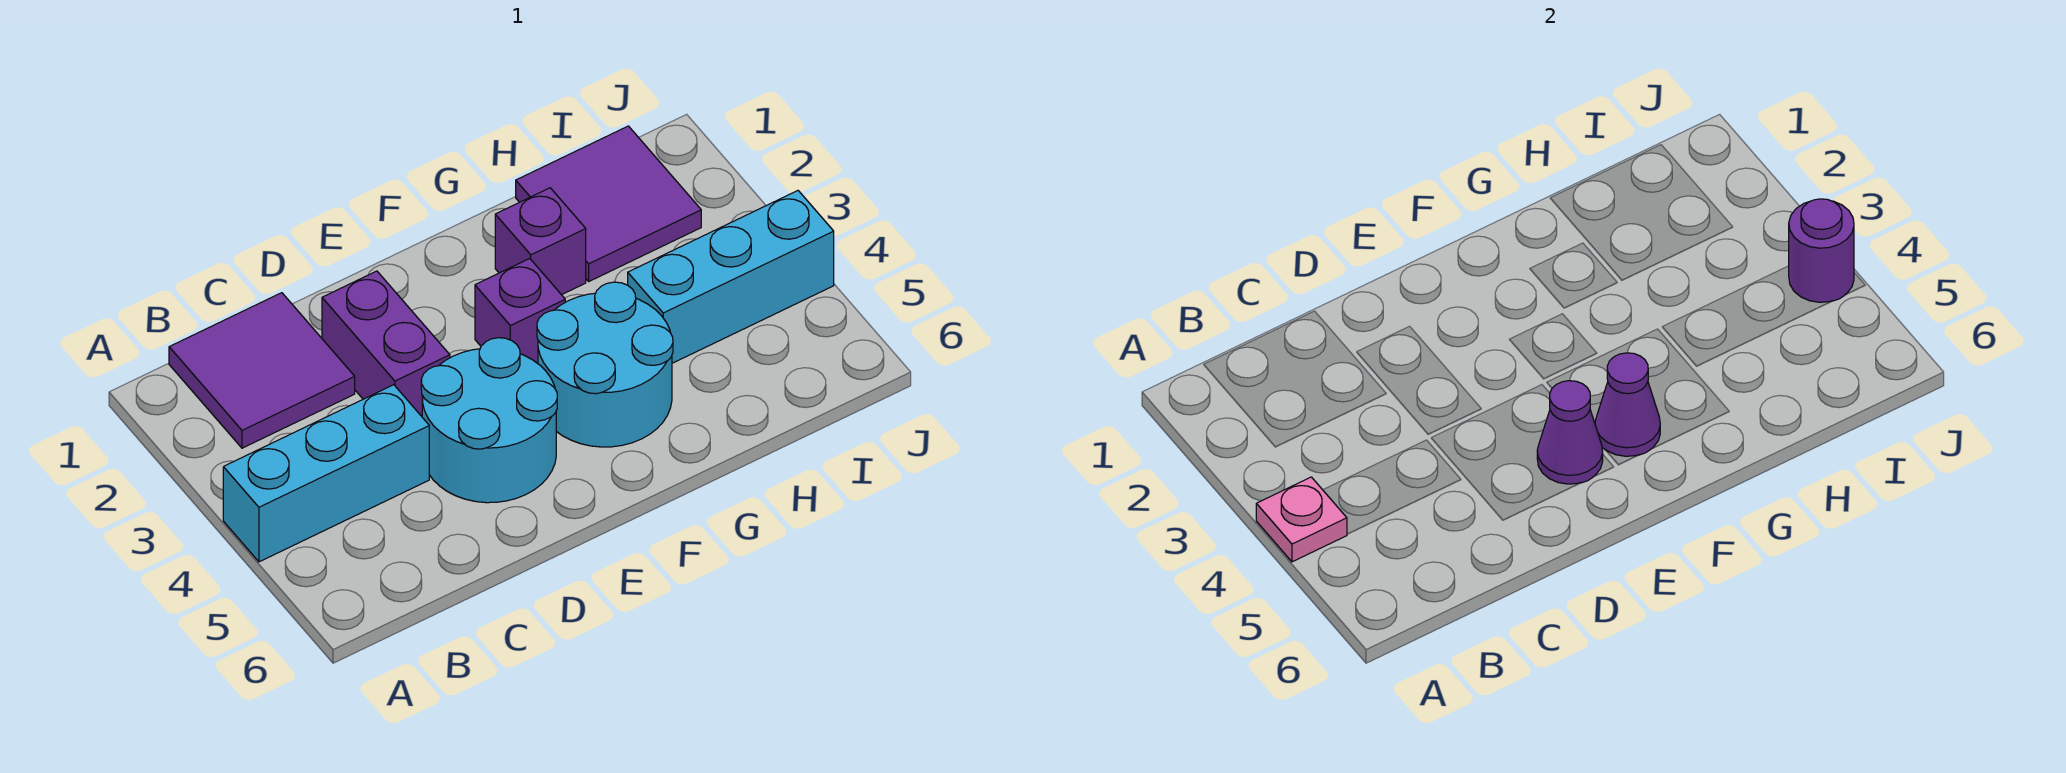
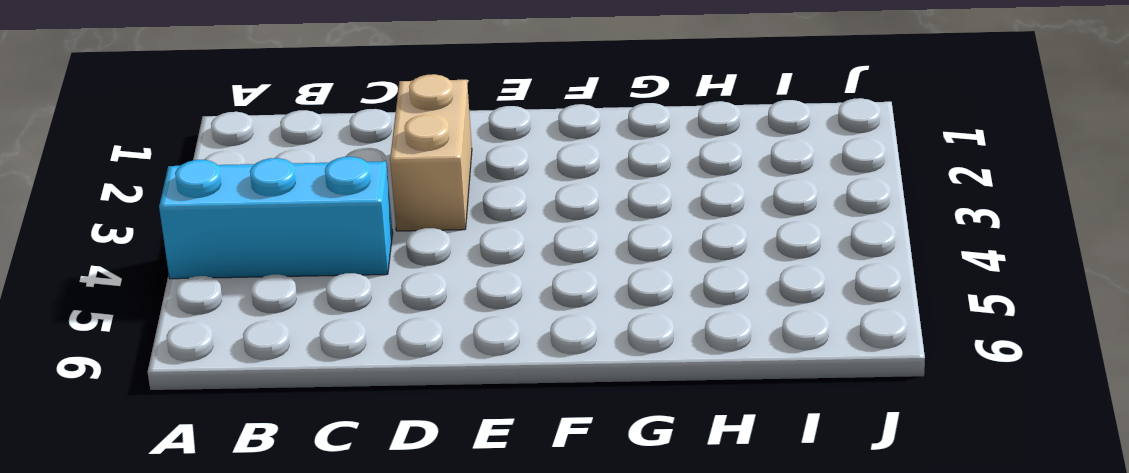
tan 1x2 brick [390,74,472,231] -> purple 1x2 brick [322,271,450,416]
none -> purple 2x2 tile [169,293,355,448]
none -> cyan 2x2 round brick [421,338,557,503]
none -> purple 1x1 brick [475,259,565,363]

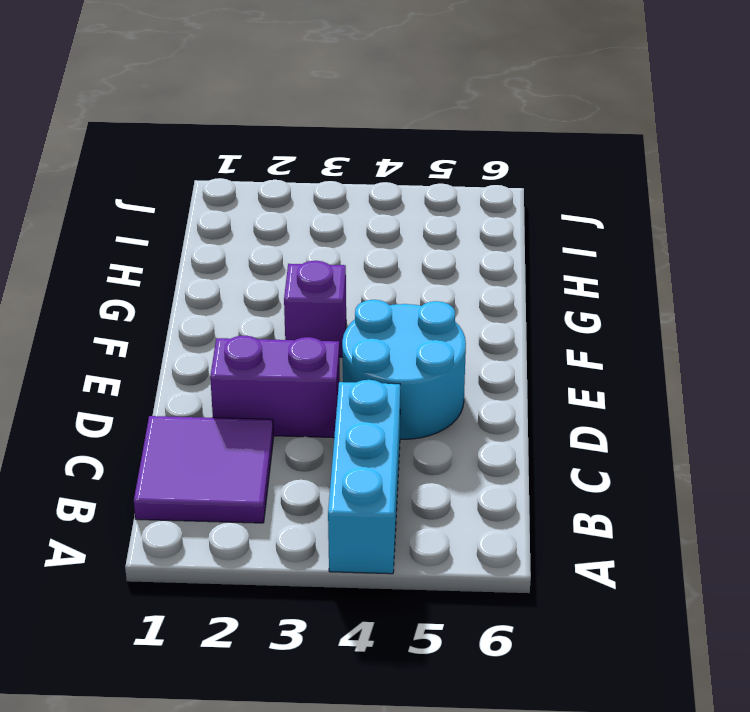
none -> cyan 2x2 round brick [537,282,673,447]
none -> purple 1x1 brick [495,188,586,295]
none -> purple 2x2 tile [516,126,701,281]

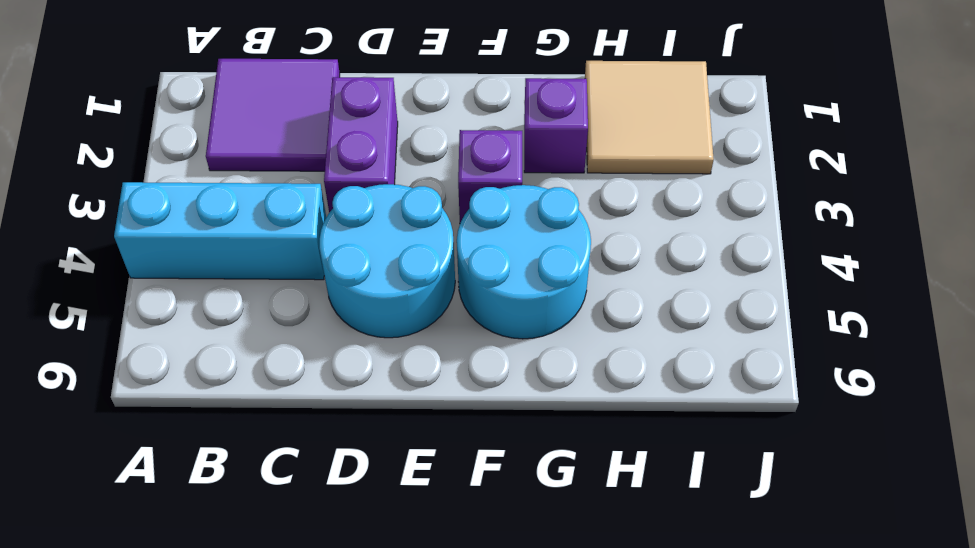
tan 2x2 tile [585,61,714,174] -> purple 2x2 tile [516,126,701,281]
none -> cyan 1x3 brick [628,191,834,363]
none -> pink 1x1 plate [1256,477,1347,562]
none -> purple 1x1 cone [1537,381,1603,484]

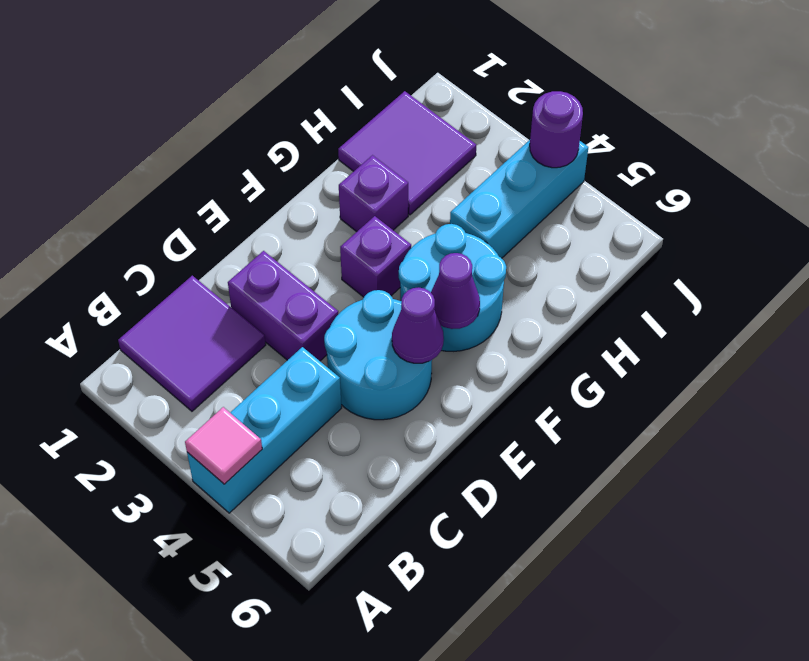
pink 1x1 tile [185,407,262,484] -> pink 1x1 plate [1256,477,1347,562]

